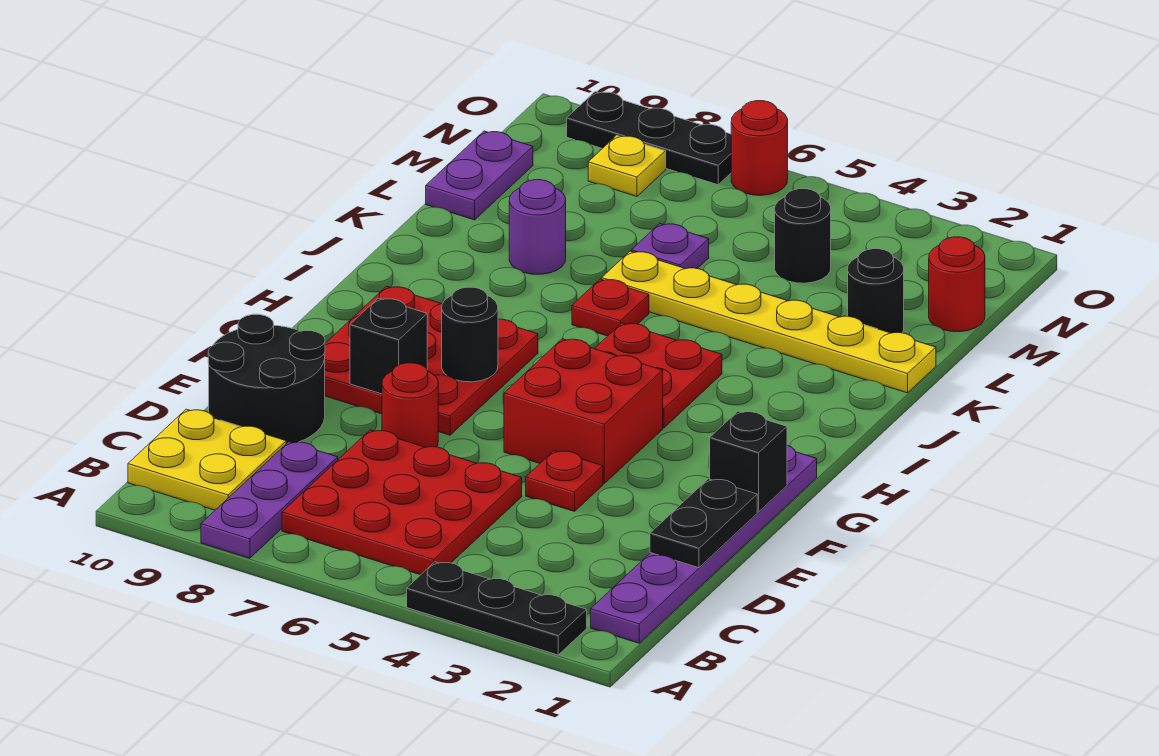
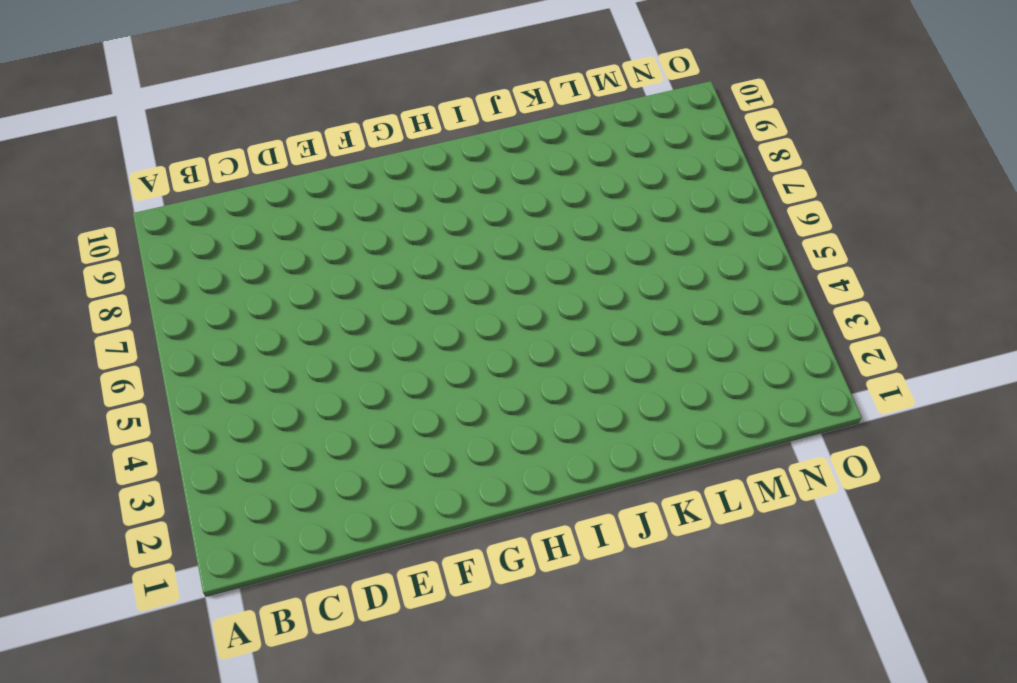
none -> black 1x3 plate [407,562,587,655]
none -> purple 1x3 plate [201,442,338,558]
none -> purple 1x6 plate [591,445,817,643]

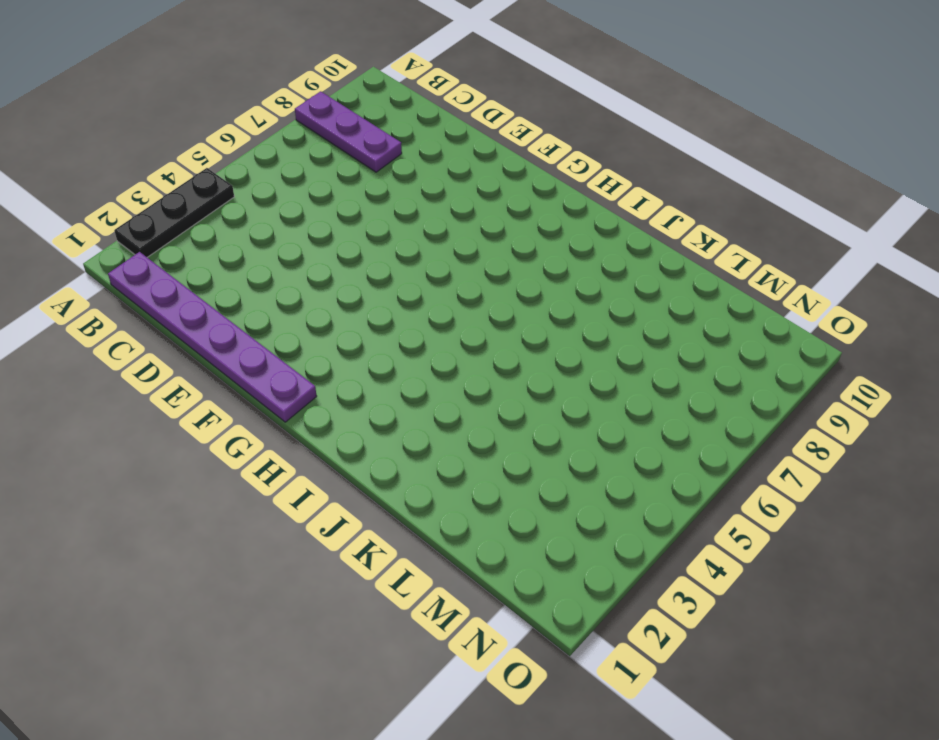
none -> red 3x3 plate [282,430,522,575]
none -> yellow 2x2 plate [128,409,286,510]
none -> black 2x2 round brick [208,314,325,444]

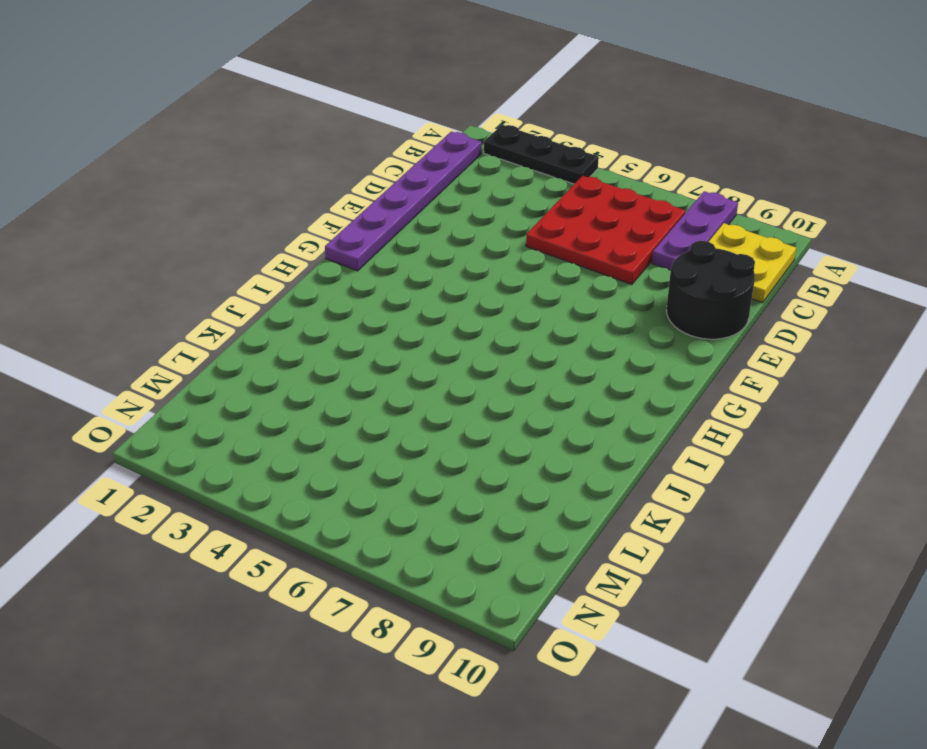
none -> red 1x1 plate [526,451,603,511]
none -> red 1x1 round brick [382,363,438,447]
none -> red 2x2 brick [504,339,663,483]

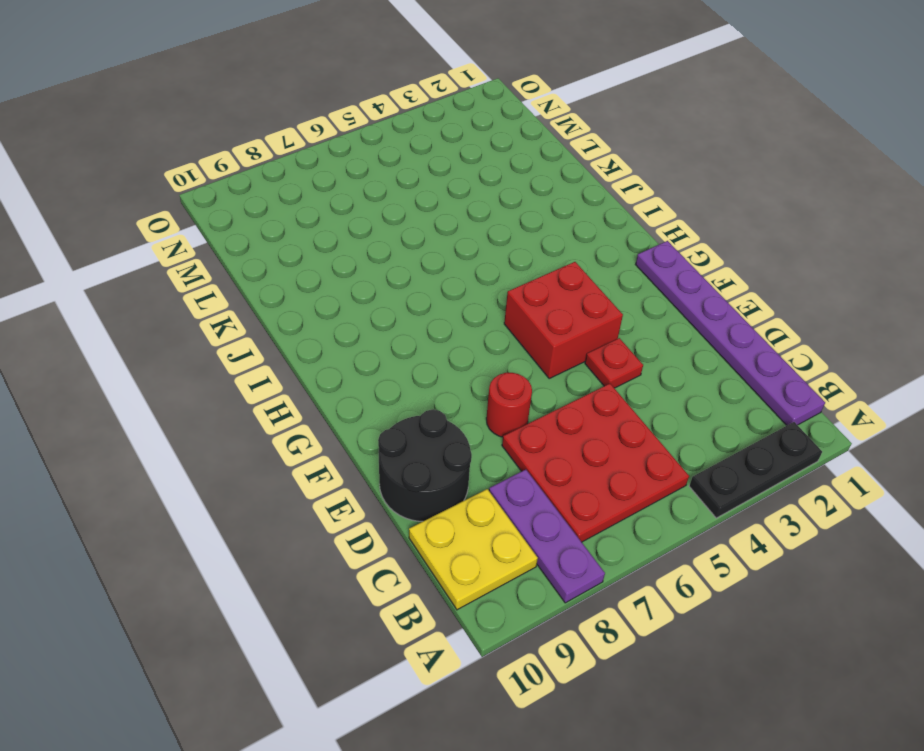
none -> red 3x3 plate [324,286,538,435]
none -> red 2x2 plate [594,323,722,428]
none -> red 1x1 plate [572,279,649,336]

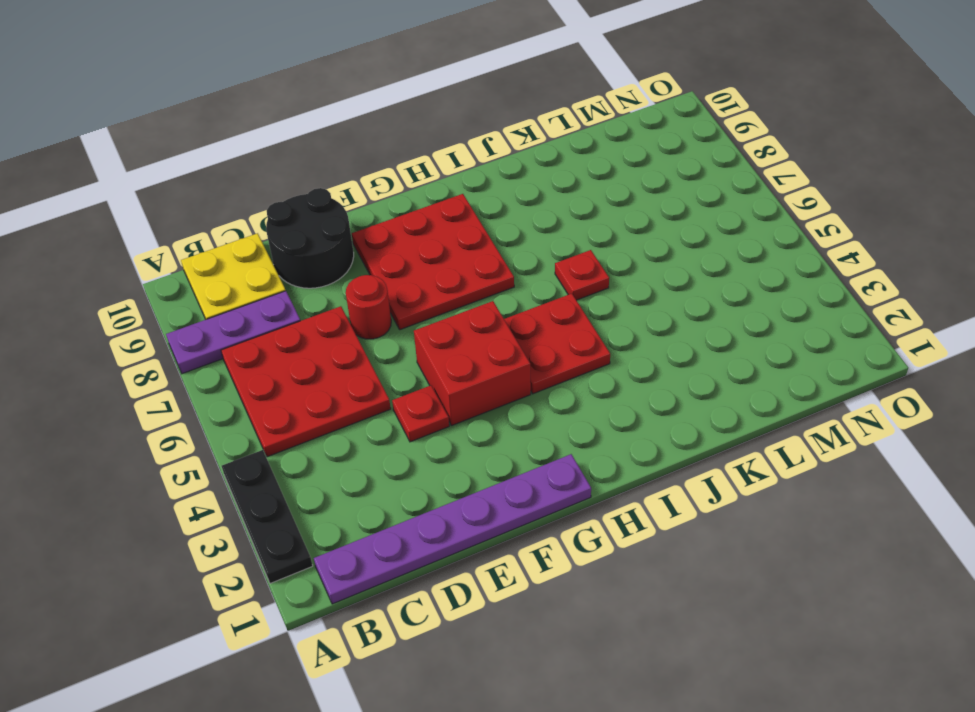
none -> yellow 1x6 plate [602,251,936,393]
none -> purple 1x1 round brick [509,180,566,274]
none -> black 1x1 round brick [848,249,904,333]

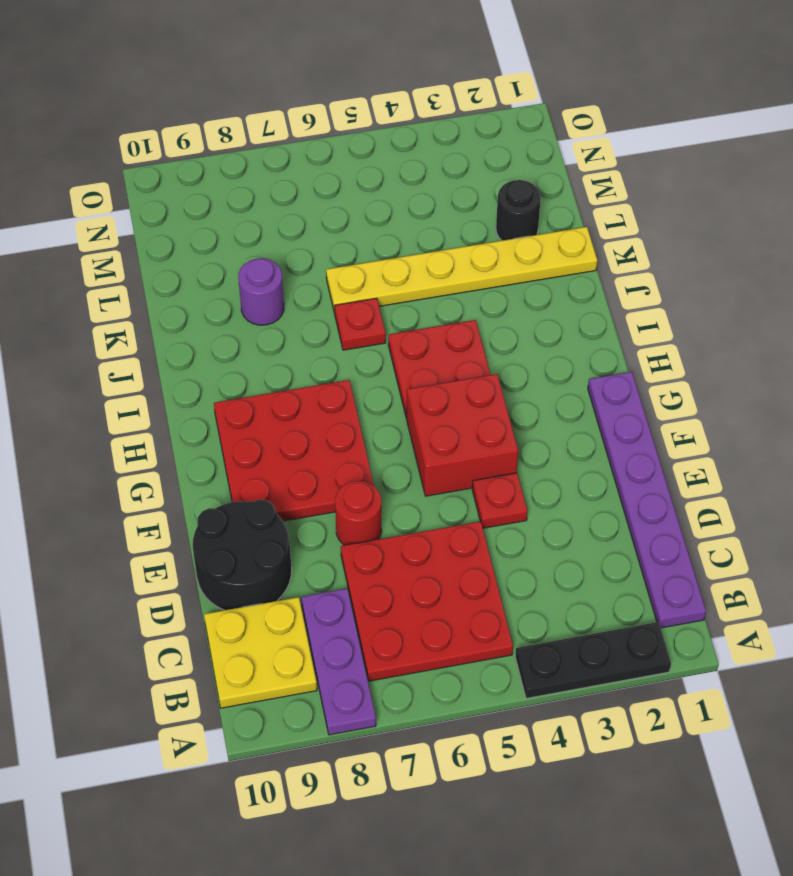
none -> purple 1x1 plate [631,224,709,269]
none -> purple 1x2 plate [426,131,533,220]
none -> red 1x1 round brick [929,237,985,332]

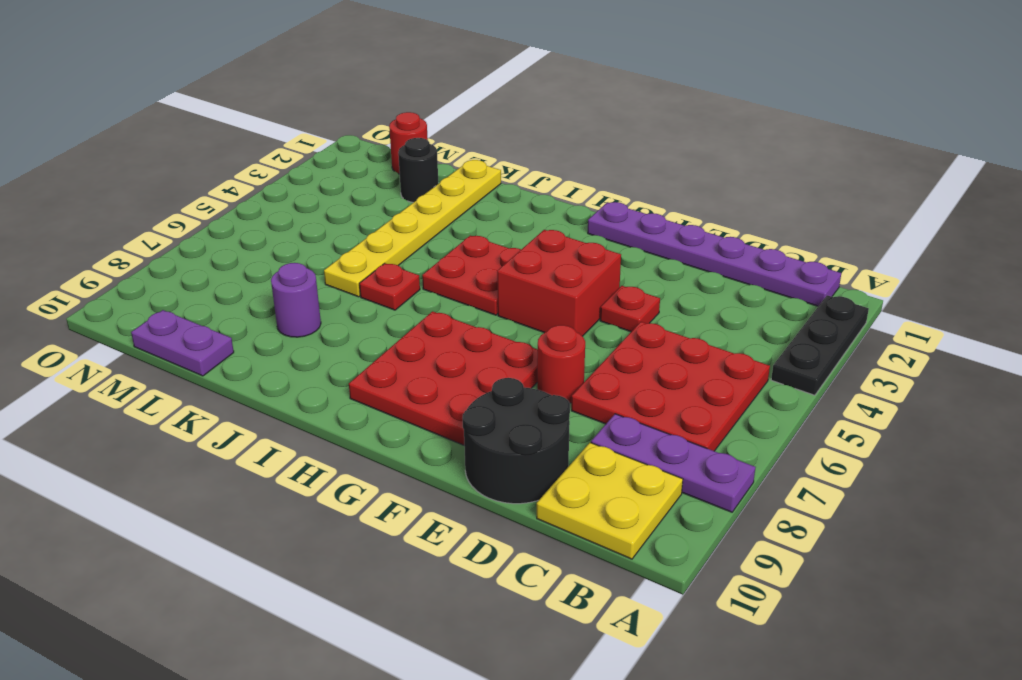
none -> purple 1x1 plate [631,224,709,269]
none -> black 1x1 round brick [775,189,831,283]
none -> yellow 1x1 plate [588,135,666,196]

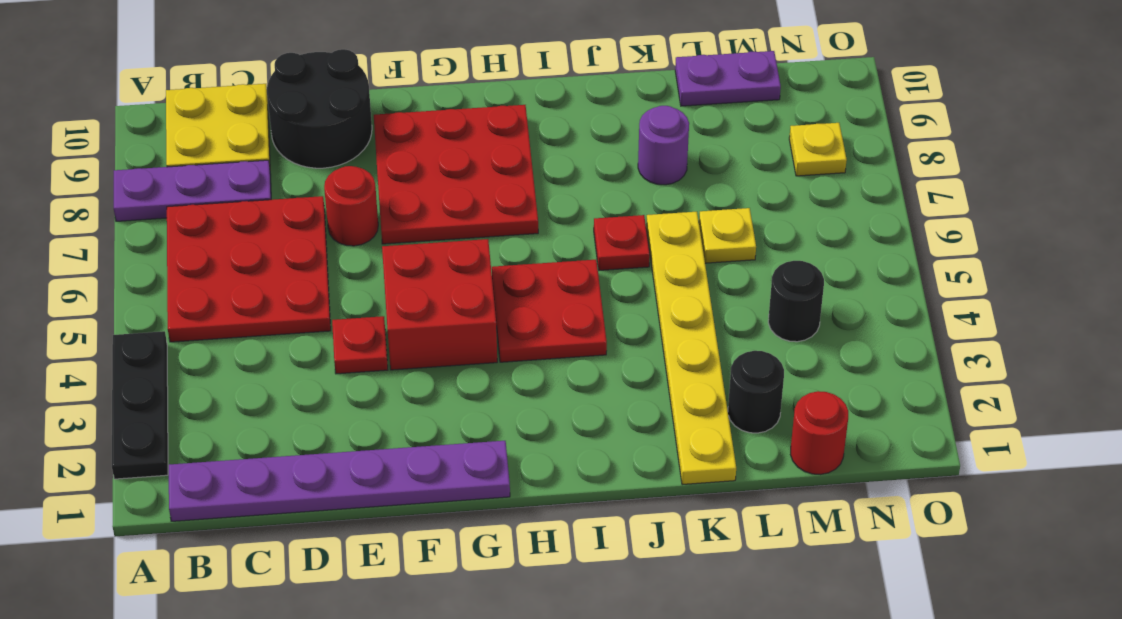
yellow 1x1 plate [699,208,756,263] -> purple 1x1 plate [631,224,709,269]
none -> red 1x1 round brick [731,101,788,195]
none -> black 1x3 plate [567,92,731,185]
none -> black 1x2 plate [650,479,757,568]

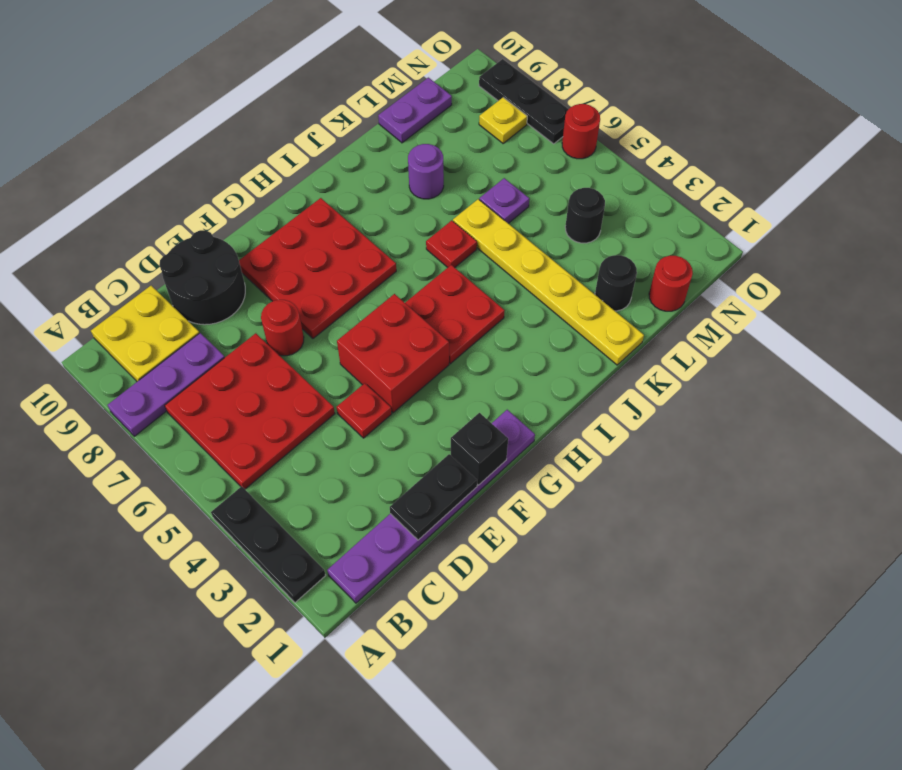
none -> black 1x1 brick [350,298,427,394]
none -> black 1x1 round brick [442,287,498,382]

